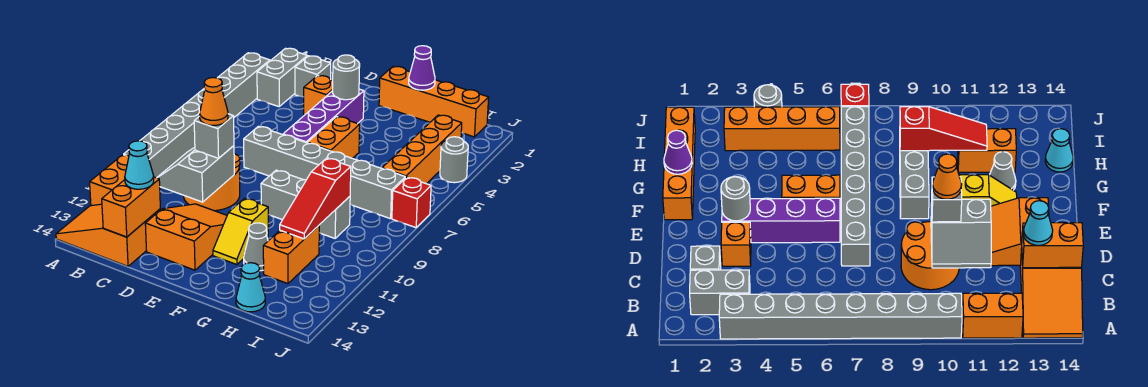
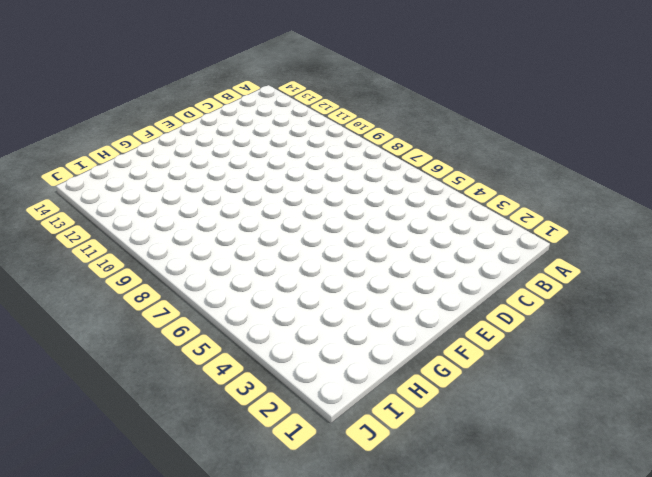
none -> grey 1x8 brick [124,53,270,178]
none -> orange 1x2 brick [90,155,129,206]
none -> orange 2x3 slope [56,204,160,266]

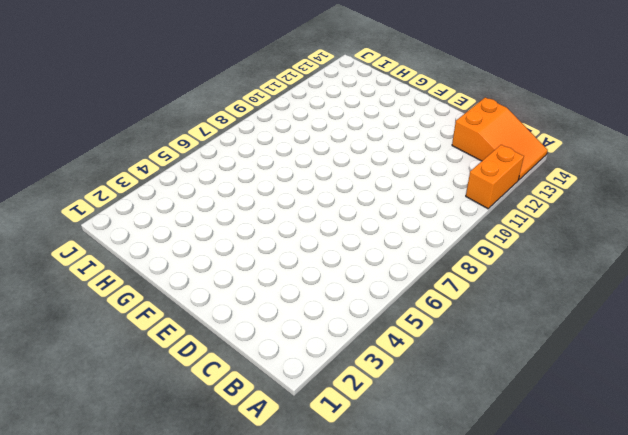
none -> grey 1x8 brick [124,53,270,178]
none -> grey 1x2 brick [257,48,307,107]
none -> grey 1x1 brick [295,56,331,97]

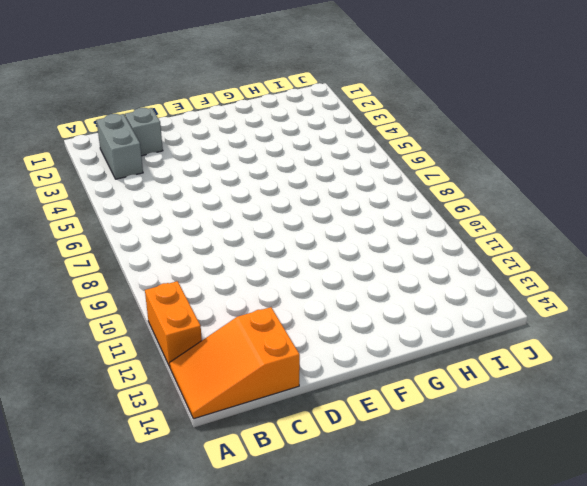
none -> grey 1x8 brick [124,53,270,178]
none -> orange 2x2 round brick [183,154,240,211]
none -> orange 1x1 brick [304,76,333,115]

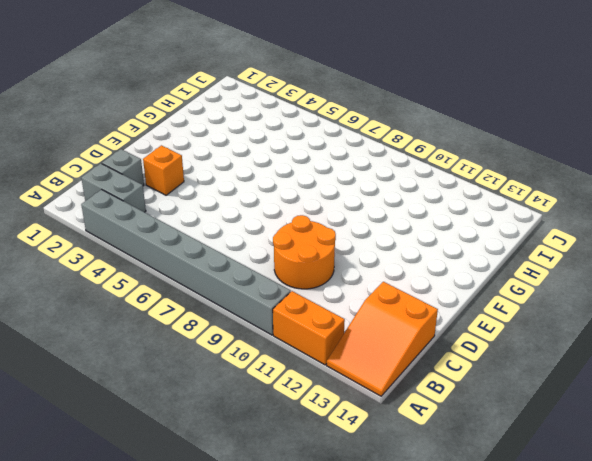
none -> grey 1x6 brick [244,126,405,219]
none -> orange 2x3 slope [145,204,227,270]
none -> purple 1x4 brick [283,89,364,143]

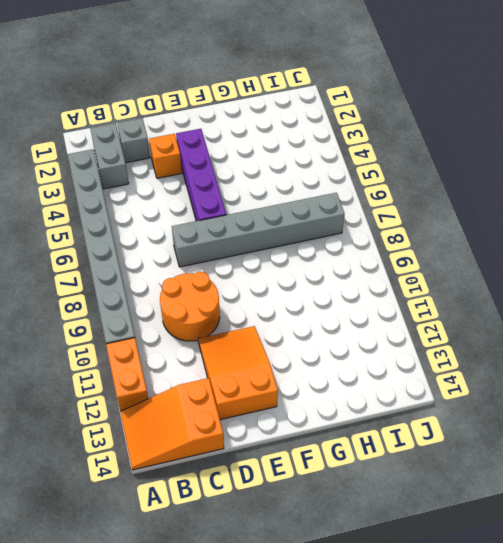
none -> orange 1x4 brick [379,66,489,137]
none -> orange 1x2 brick [307,117,360,158]
none -> grey 1x3 brick [261,170,350,238]

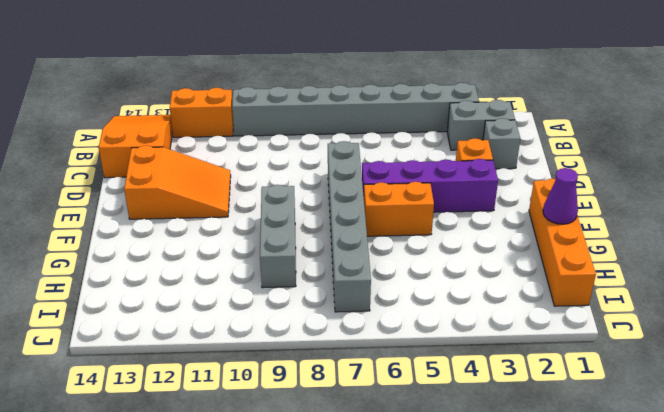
none -> orange 2x2 round brick [183,154,240,211]
none -> yellow 1x2 slope [213,198,268,265]
none -> grey 1x1 cone [244,223,268,271]

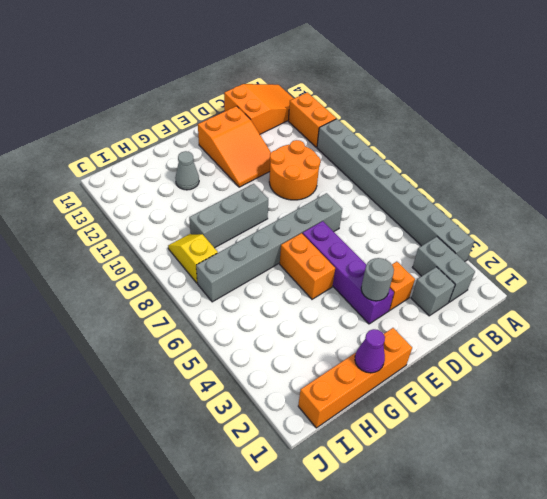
yellow 1x2 slope [168,234,218,283] -> yellow 1x2 slope moved to [213,198,268,265]
none -> orange 1x2 brick [263,226,319,284]
none -> cyan 1x1 cone [236,263,265,312]
none -> orange 1x4 brick [382,115,462,184]

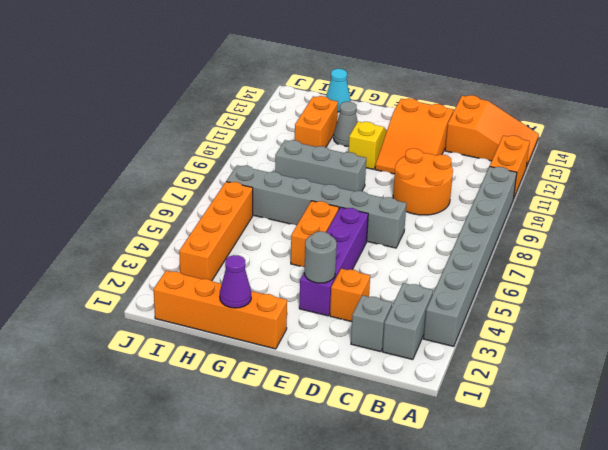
none -> grey 1x1 round brick [440,137,468,183]
none -> red 1x1 brick [392,177,431,228]
none -> grey 2x2 slope [157,146,234,202]

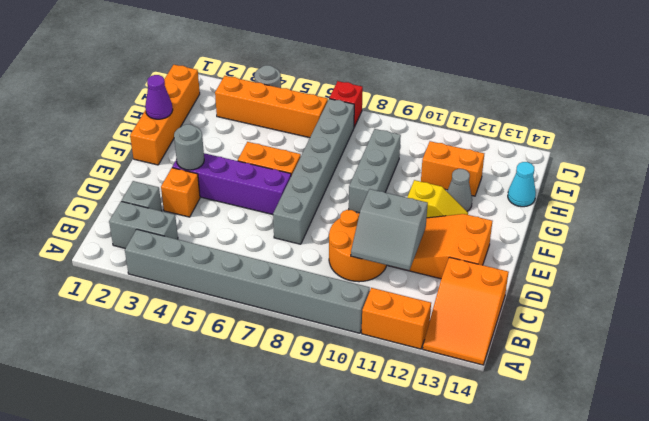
none -> orange 1x2 brick [102,177,160,237]
none -> red 1x3 slope [280,158,351,239]
none -> cyan 1x1 cone [125,141,154,189]

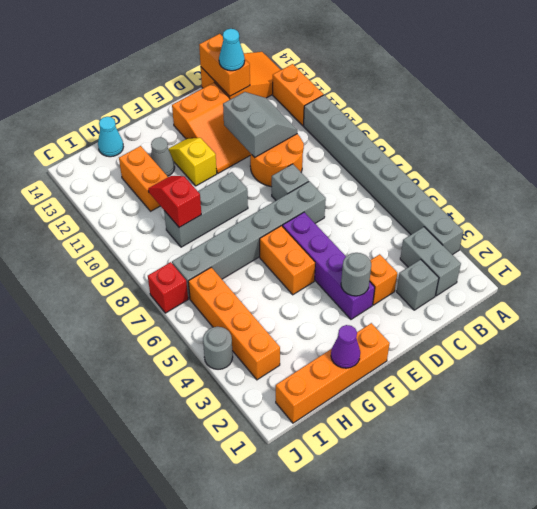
grey 1x1 brick [272,164,309,200] -> grey 1x1 brick moved to [194,114,234,158]
red 1x2 slope [148,176,201,227] -> red 1x3 slope [280,158,351,239]
none -> orange 1x1 cone [200,78,228,125]

